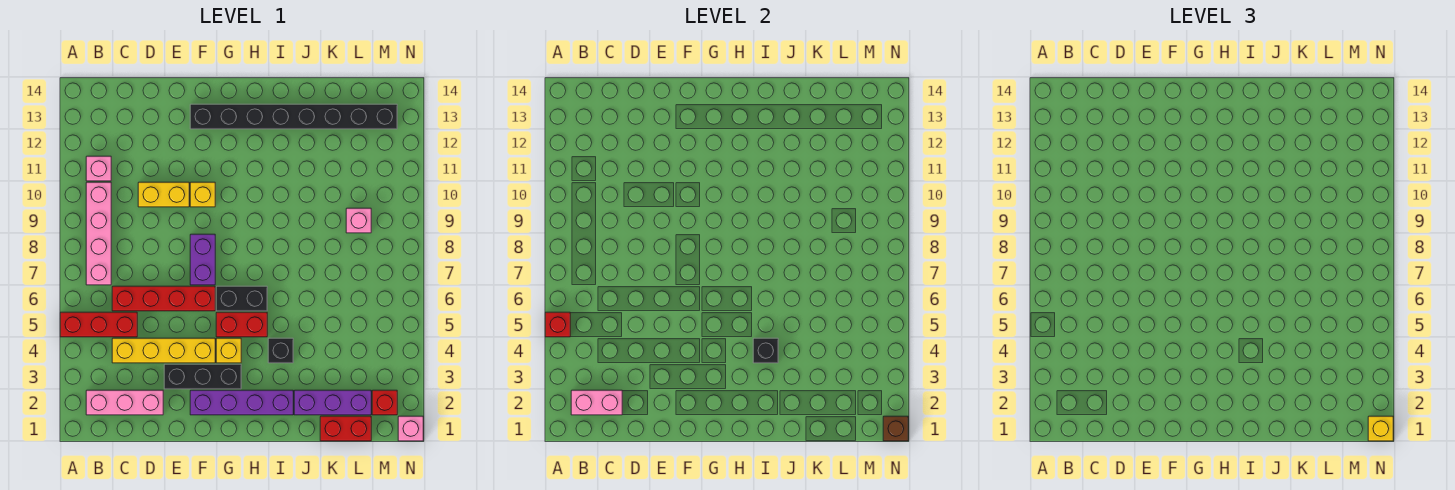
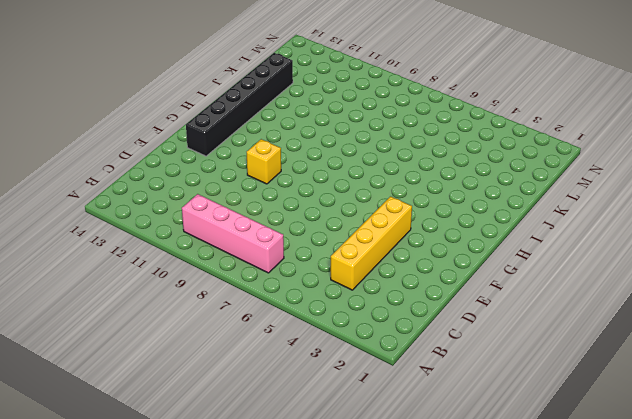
black 1x6 brick [186,53,293,156] -> black 1x8 brick [190,104,397,129]
none -> red 1x3 brick [60,312,137,337]
none -> pink 1x3 brick [86,390,163,415]
none -> pink 1x1 brick [86,156,111,181]

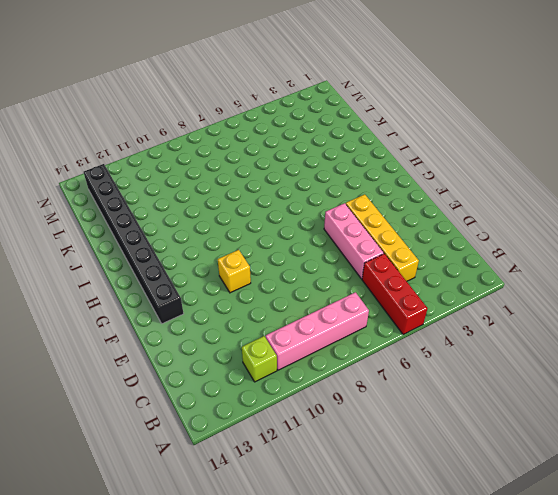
lime 1x1 brick [242,336,277,382] -> pink 1x1 brick [86,156,111,181]
pink 1x3 brick [324,203,384,279] -> pink 1x3 brick moved to [86,390,163,415]
none -> red 1x4 brick [112,286,215,311]
none -> yellow 1x2 brick [138,182,189,207]
none -> black 1x3 brick [164,364,241,389]

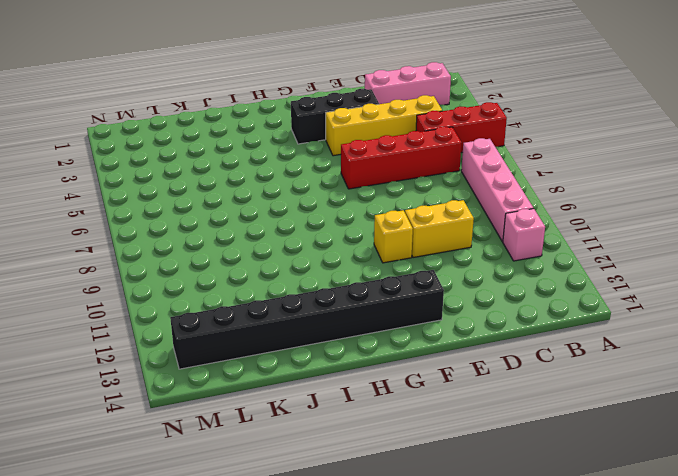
none -> purple 1x4 brick [190,390,293,415]
none -> purple 1x2 brick [190,234,215,285]
none -> yellow 1x1 brick [216,338,241,363]

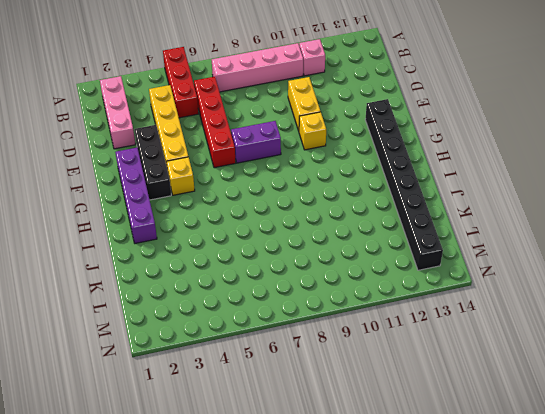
none -> red 1x2 brick [216,312,267,337]
none -> black 1x2 brick [216,286,267,311]
none -> black 1x1 brick [268,338,293,363]

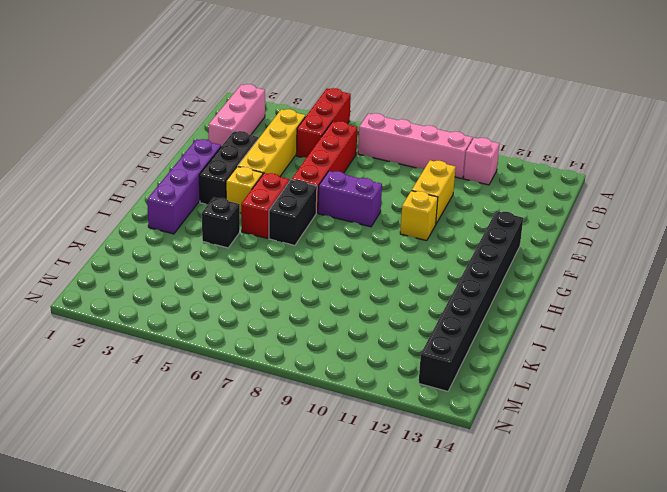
none -> purple 1x3 brick [294,390,371,415]
none -> red 1x2 brick [320,416,371,441]
none -> pink 1x1 brick [346,208,371,233]

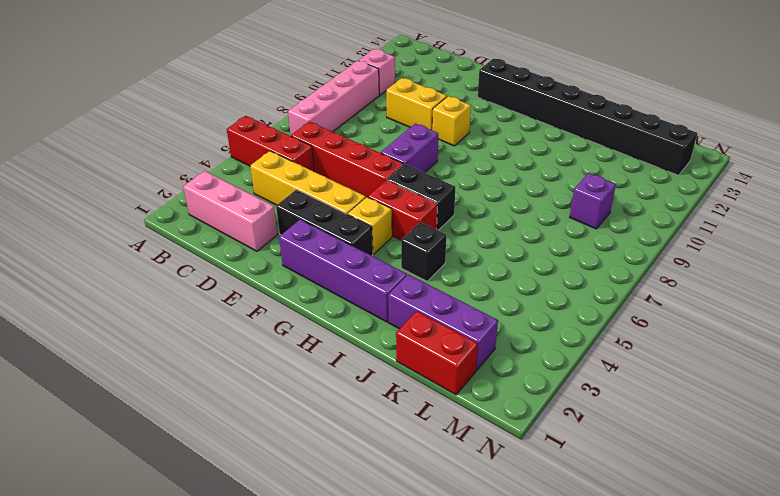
purple 1x1 brick [570,173,616,229] -> pink 1x1 brick [346,208,371,233]
none -> red 1x1 brick [372,390,397,415]
none -> pink 1x1 brick [398,416,423,441]
none -> red 1x1 brick [545,312,570,337]

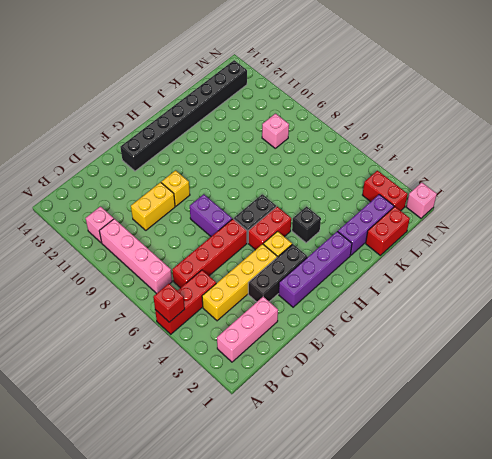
red 1x2 brick [363,171,408,211] -> red 1x1 brick [372,390,397,415]
none -> pink 1x2 brick [571,390,622,415]
none -> black 1x1 brick [753,338,778,363]
none -> brown 1x1 brick [883,416,908,441]

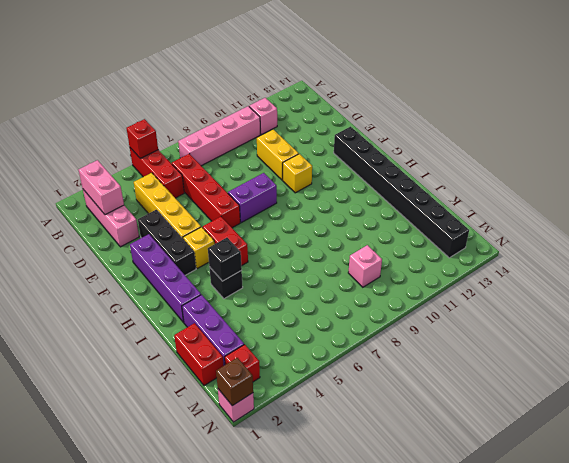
none -> black 1x2 brick [216,286,267,311]
none -> yellow 1x1 brick [1368,416,1393,441]

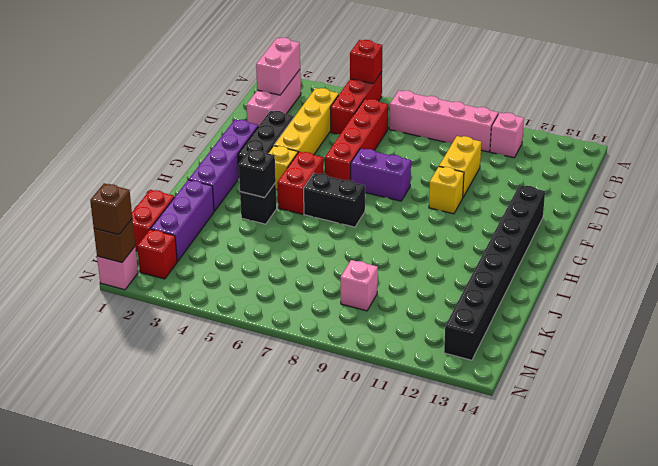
black 1x2 brick [304,173,365,227] -> black 1x2 brick turned to [216,286,267,311]
brown 1x1 brick [90,183,132,235] -> yellow 1x1 brick [1368,416,1393,441]

